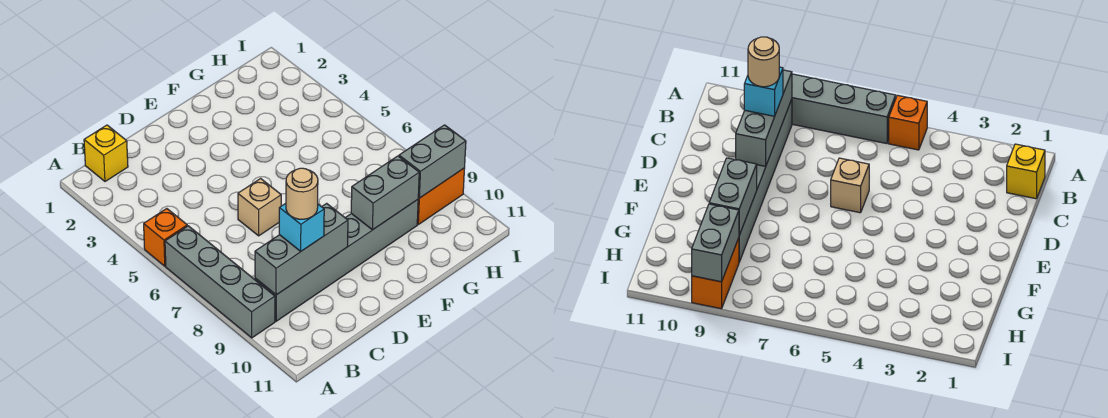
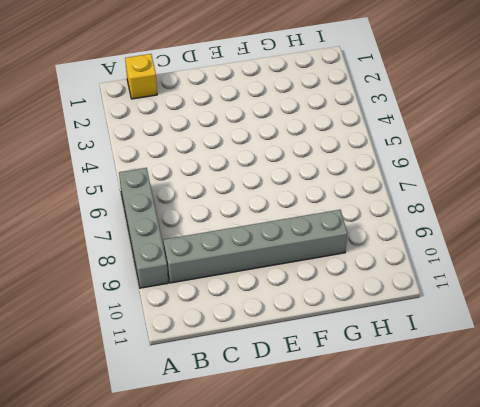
none -> orange 1x1 brick [144,209,187,266]
none -> tan 1x1 brick [238,179,281,236]

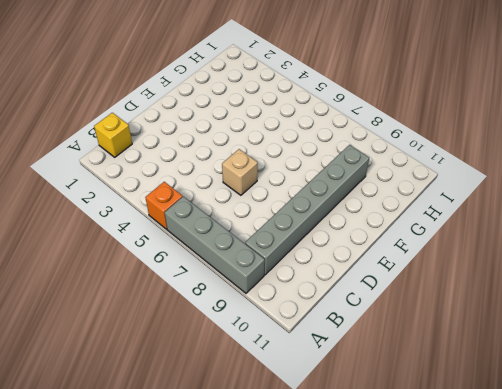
none -> orange 1x2 brick [417,168,465,224]
none -> grey 1x3 brick [255,203,348,295]

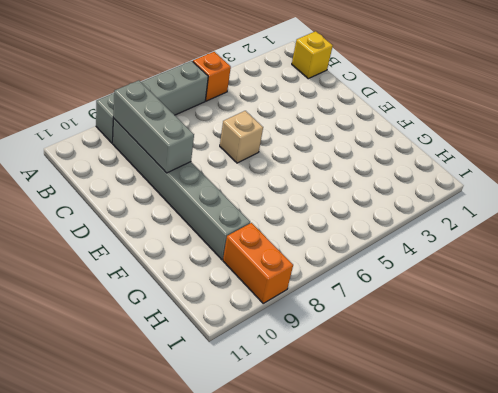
none -> grey 1x2 brick [351,156,419,230]
none -> grey 1x2 brick [399,125,466,198]

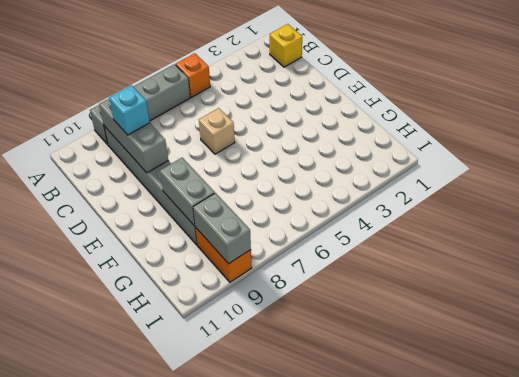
none -> tan 1x1 round brick [286,168,318,219]

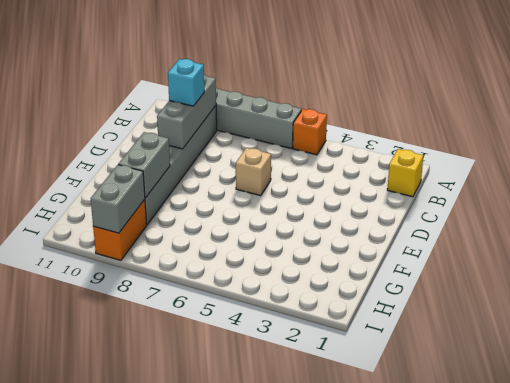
none -> tan 1x1 round brick [286,168,318,219]

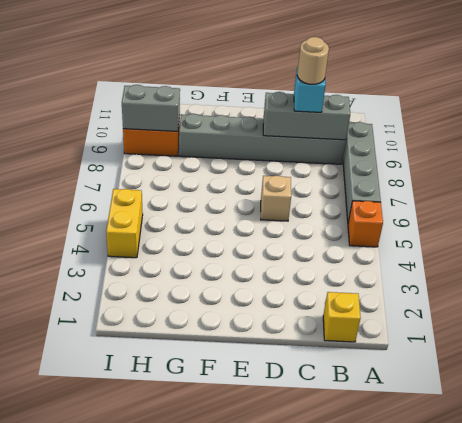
yellow 1x2 brick [106,189,143,258] -> none
none -> grey 1x2 brick [351,156,419,230]

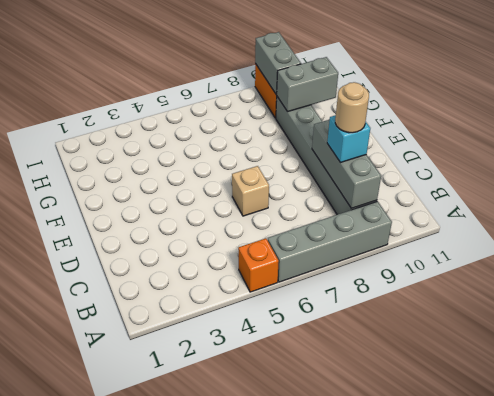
grey 1x2 brick [276,57,338,112] -> grey 1x2 brick turned to [351,156,419,230]
none -> yellow 1x1 brick [84,125,128,181]

